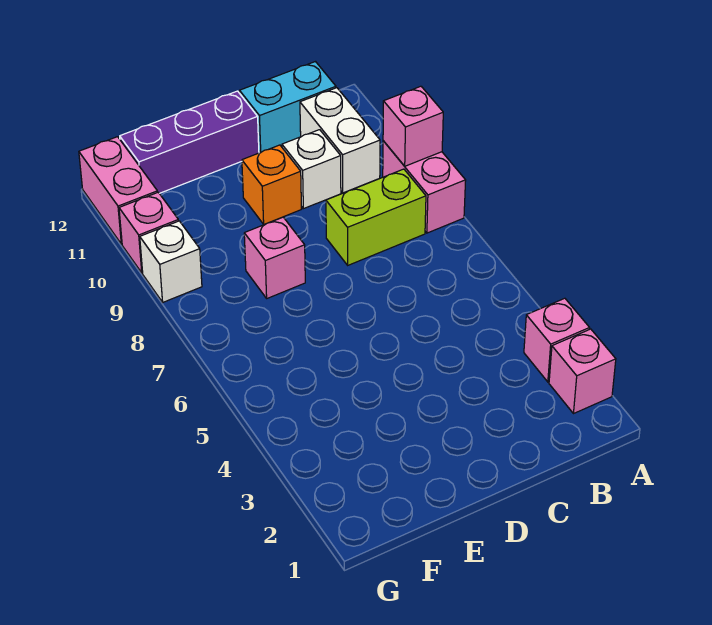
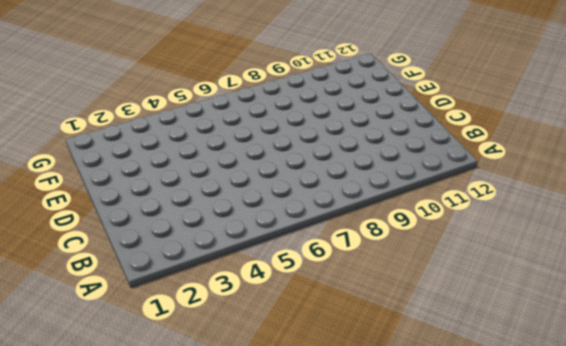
none -> pink 1x1 brick [549,329,616,413]
none -> pink 1x1 brick [524,298,589,382]
none -> pink 1x2 brick [383,141,466,233]

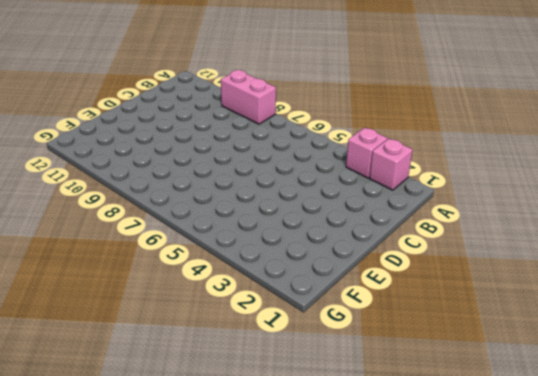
none -> lime 1x2 brick [326,169,426,265]
none -> white 1x2 brick [300,88,380,193]
none -> cyan 1x2 brick [240,62,336,152]

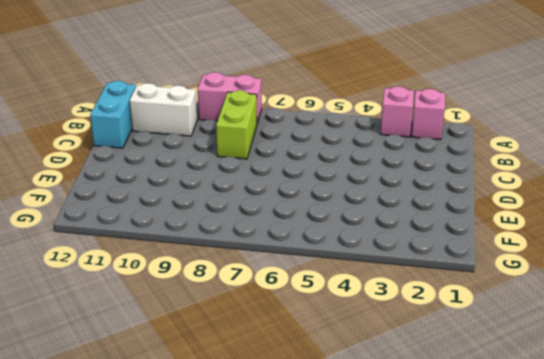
none -> white 1x1 brick [282,130,341,209]
none -> orange 1x1 brick [242,145,301,224]
none -> purple 1x3 brick [120,91,259,193]

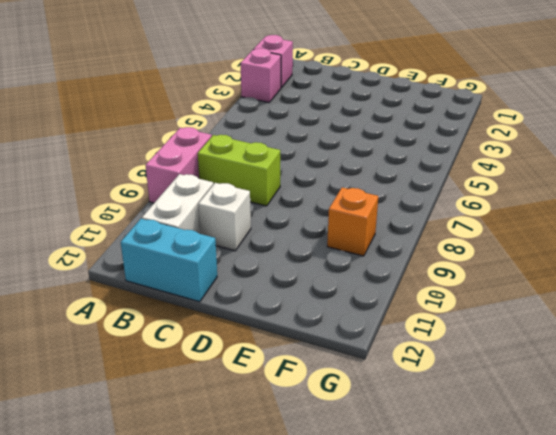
orange 1x1 brick [327,188,378,256] -> orange 1x1 brick moved to [242,145,301,224]
none -> purple 1x3 brick [120,91,259,193]
none -> pink 1x1 brick [244,217,305,298]
none -> white 1x1 brick [140,221,202,302]

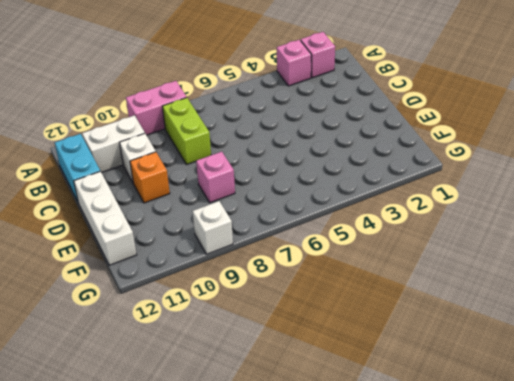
white 1x3 brick [74,171,137,265] -> purple 1x3 brick [120,91,259,193]
none -> pink 1x1 brick [119,192,178,273]
none -> pink 1x2 brick [79,137,158,244]
none -> pink 1x1 brick [383,86,443,166]

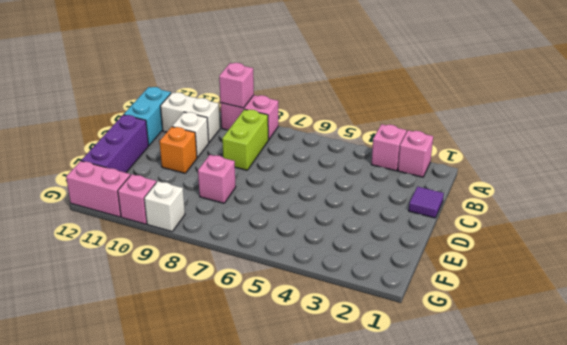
purple 1x1 tile [409,187,444,218] -> none

